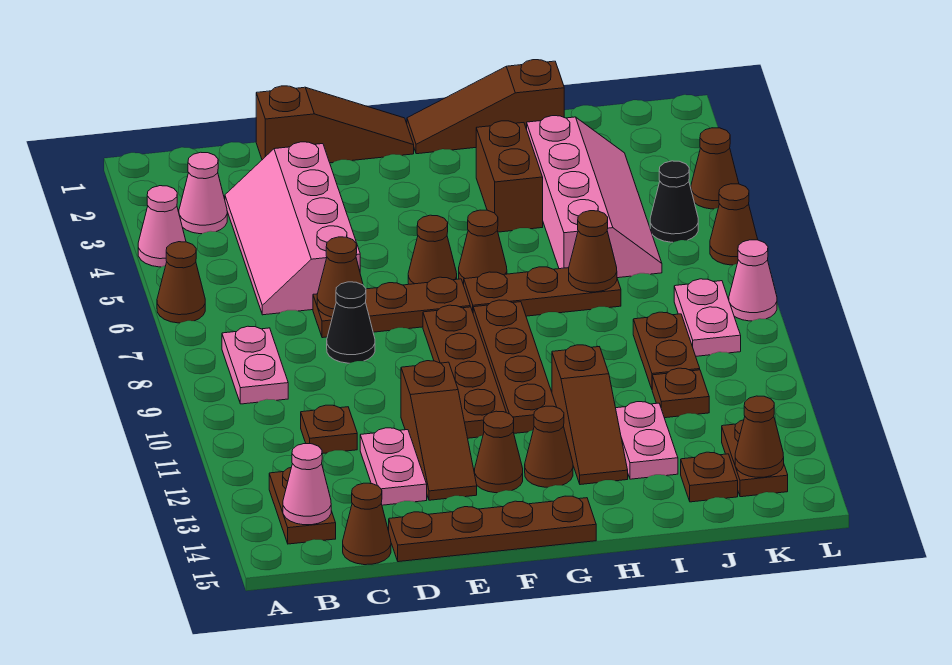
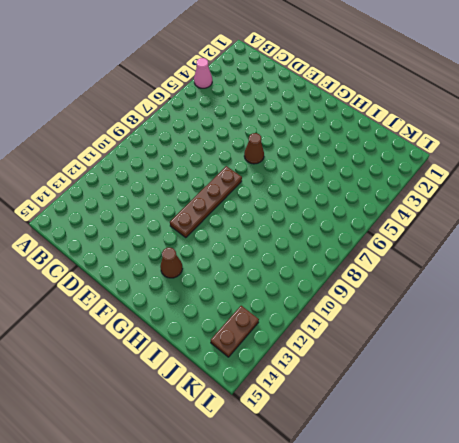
none -> brown 1x1 cone [157,242,205,323]
none -> pink 1x1 cone [179,152,227,234]
none -> pink 1x2 plate [222,326,288,404]
none -> brown 1x2 plate [269,468,336,544]

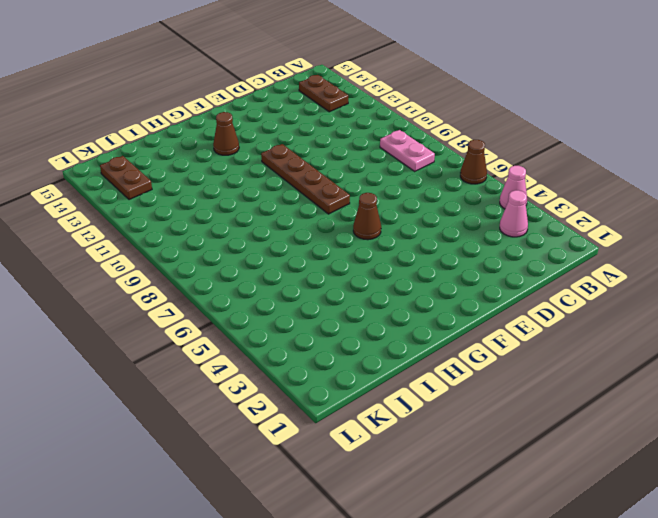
none -> pink 2x4 slope [225,142,360,315]
none -> brown 1x1 plate [301,405,357,454]
none -> brown 1x1 cone [343,483,391,565]
none -> brown 1x3 slope [256,86,414,163]

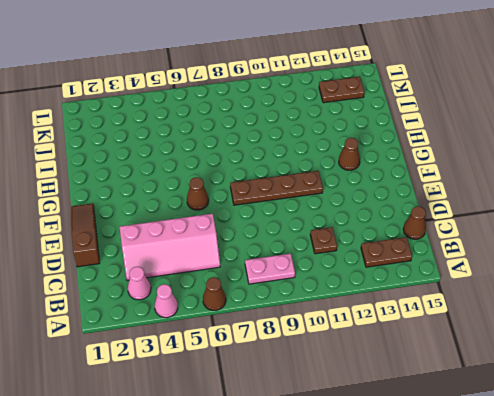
none -> brown 1x3 plate [313,277,470,338]
none -> black 1x1 cone [327,282,375,363]
none -> pink 1x2 plate [360,428,427,505]
none -> brown 1x4 plate [389,496,596,562]

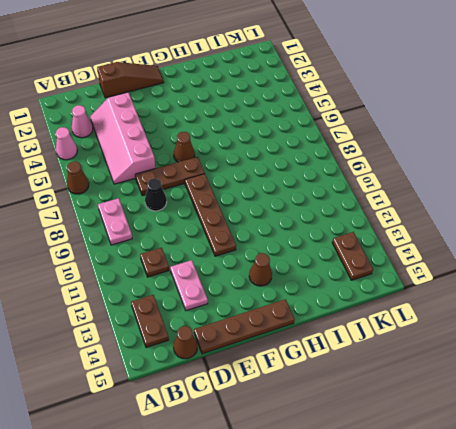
none -> brown 1x3 slope [401,361,477,500]
none -> brown 1x1 cone [475,411,523,493]
none -> brown 1x3 slope [407,60,564,154]
none -> brown 1x1 cone [459,210,507,285]

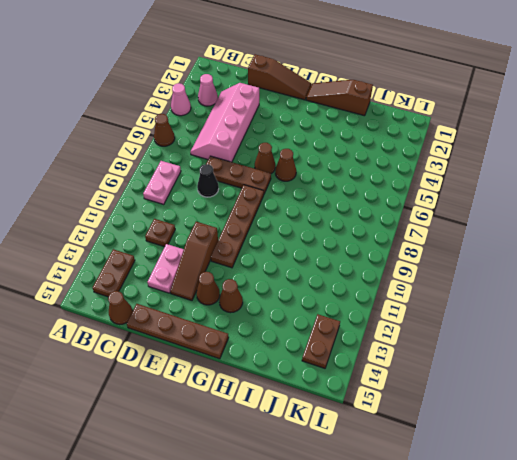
none -> brown 1x3 plate [464,267,621,316]
none -> brown 1x4 plate [473,300,556,433]
none -> brown 1x2 brick [476,121,543,232]
none -> brown 1x3 slope [552,345,628,485]

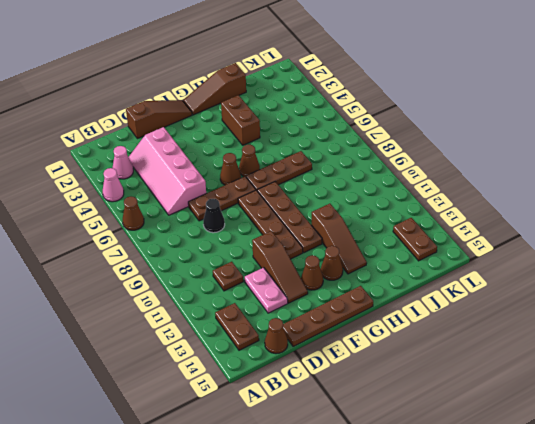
none -> pink 1x2 plate [222,326,288,404]
none -> pink 2x4 slope [527,116,662,278]
none -> pink 1x2 plate [616,402,678,479]
none -> brown 1x2 plate [633,312,700,389]

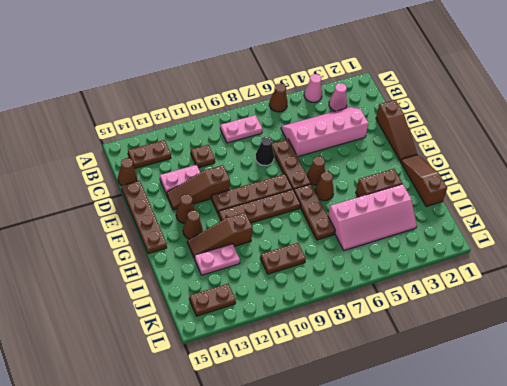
none -> brown 1x1 plate [652,368,709,418]
none -> brown 1x1 plate [681,452,738,502]
none -> black 1x1 cone [650,161,698,242]
none -> pink 1x2 plate [674,279,741,356]

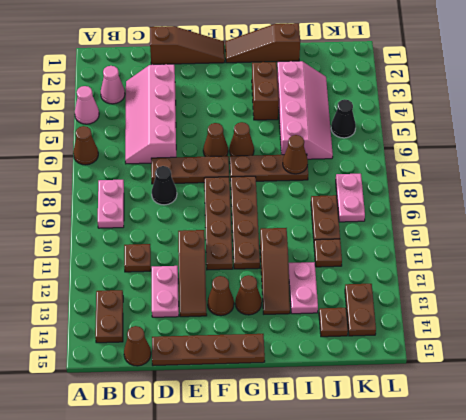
none -> brown 1x1 cone [691,128,739,209]
none -> brown 1x1 cone [710,184,758,265]
none -> pink 1x1 cone [729,240,777,321]
none -> pink 1x1 cone [283,444,331,525]

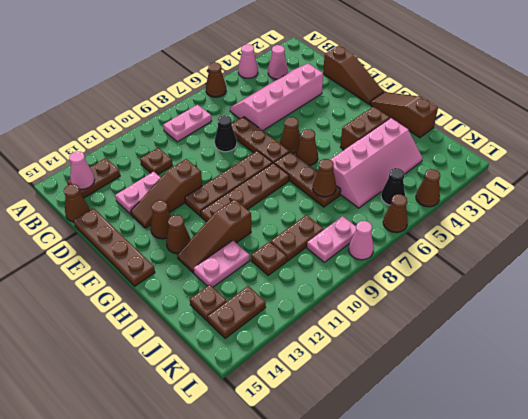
none -> brown 1x1 cone [317,237,363,317]
none -> brown 1x1 cone [735,396,784,477]

